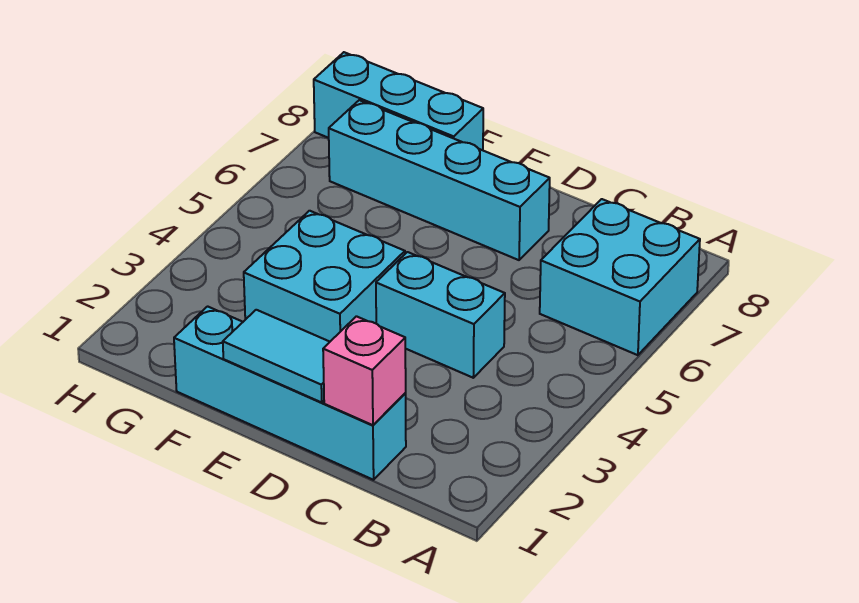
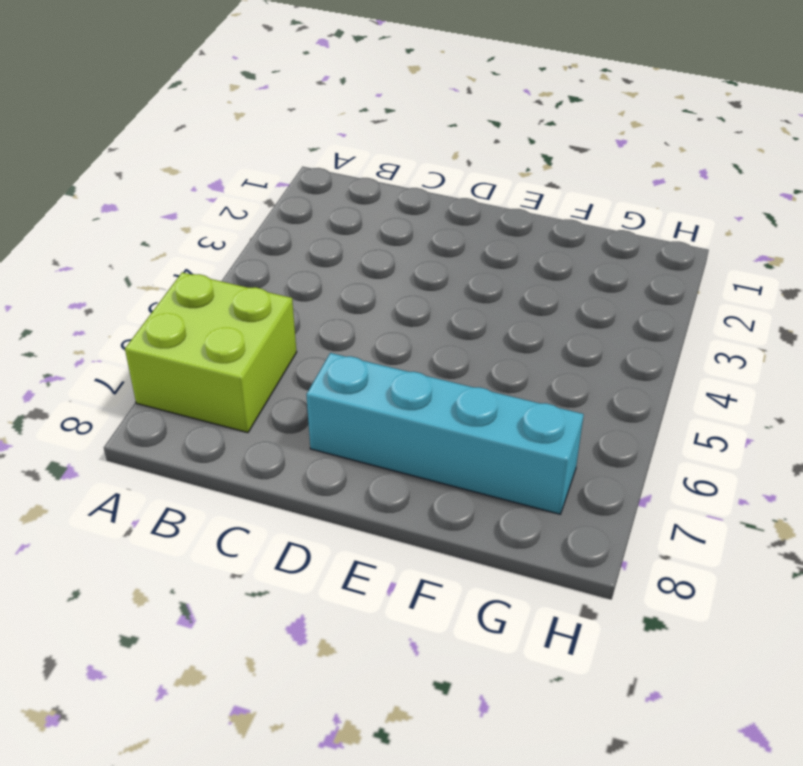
lime 2x2 brick [125,272,297,433] -> cyan 2x2 brick [540,199,700,355]
none -> cyan 1x4 brick [174,306,406,480]
none -> cyan 1x2 brick [376,252,505,378]

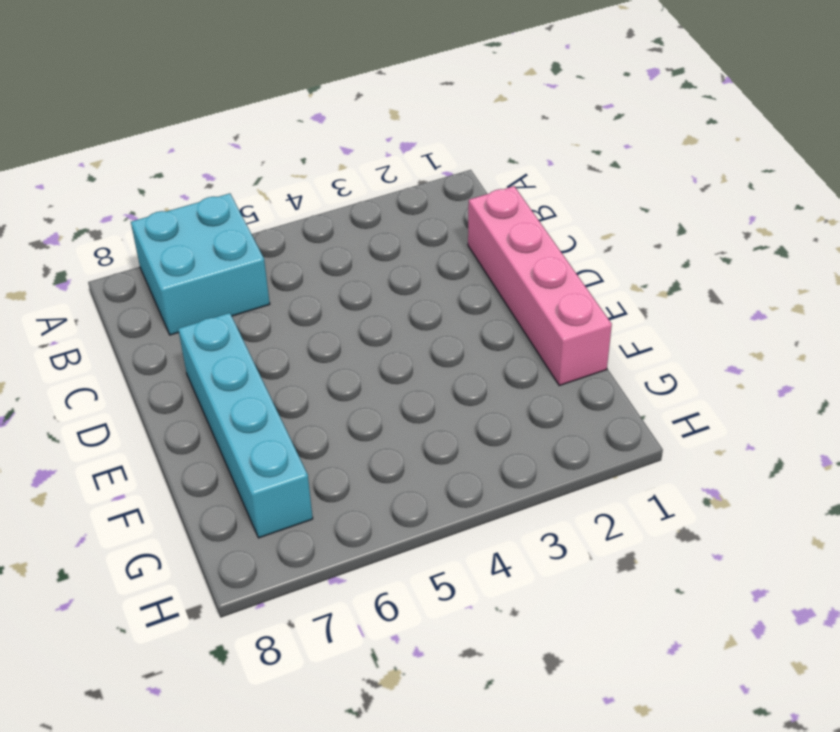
pink 1x4 brick [468,186,612,386] -> cyan 1x4 brick [174,306,406,480]
none -> cyan 1x2 brick [376,252,505,378]
none -> cyan 2x2 brick [244,211,405,342]

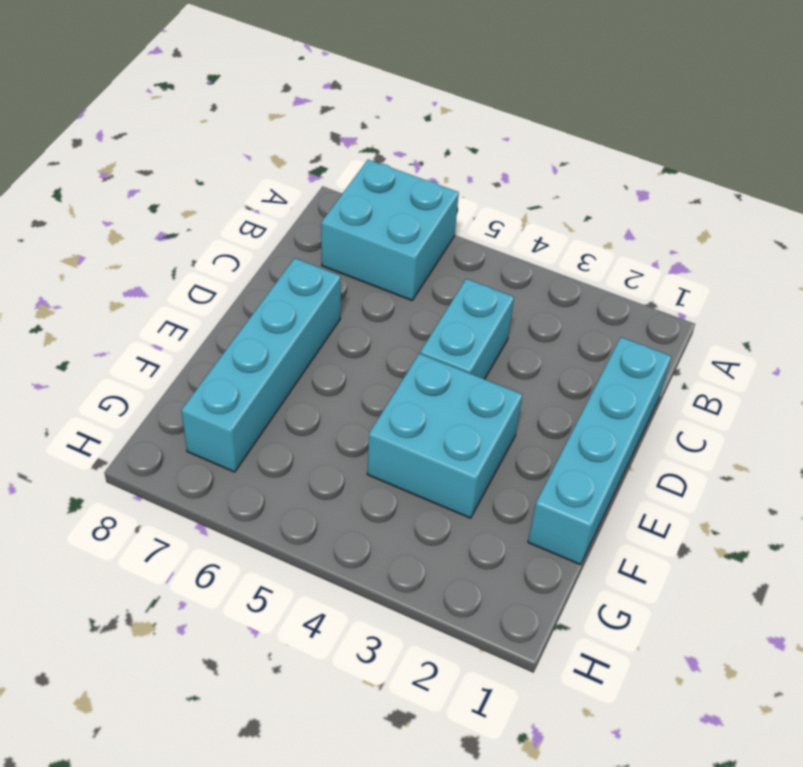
none -> cyan 1x3 brick [314,52,483,150]
none -> pink 1x1 brick [323,316,406,425]

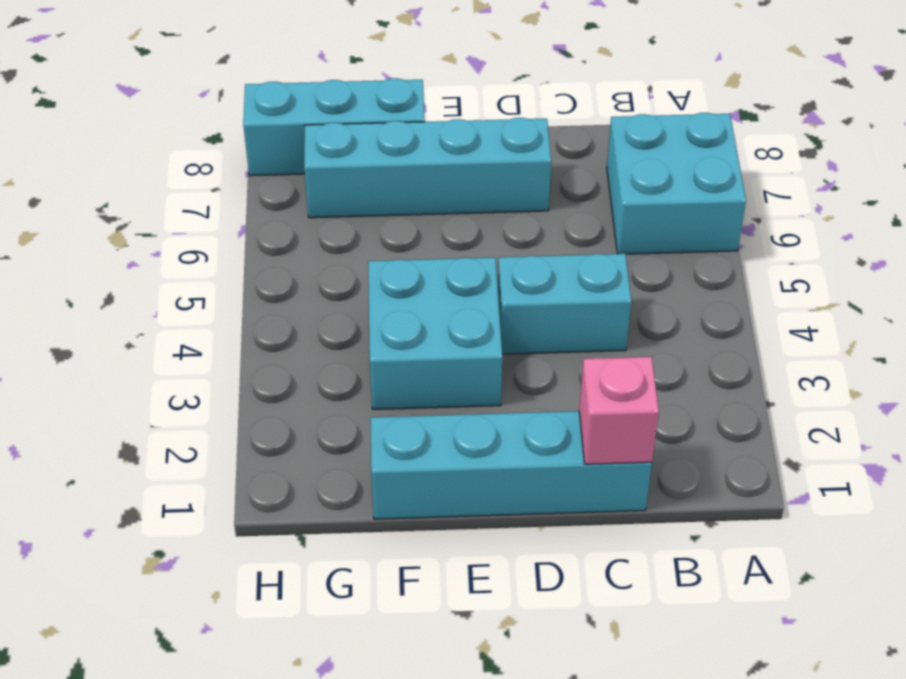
none -> cyan 1x2 tile [223,310,329,402]

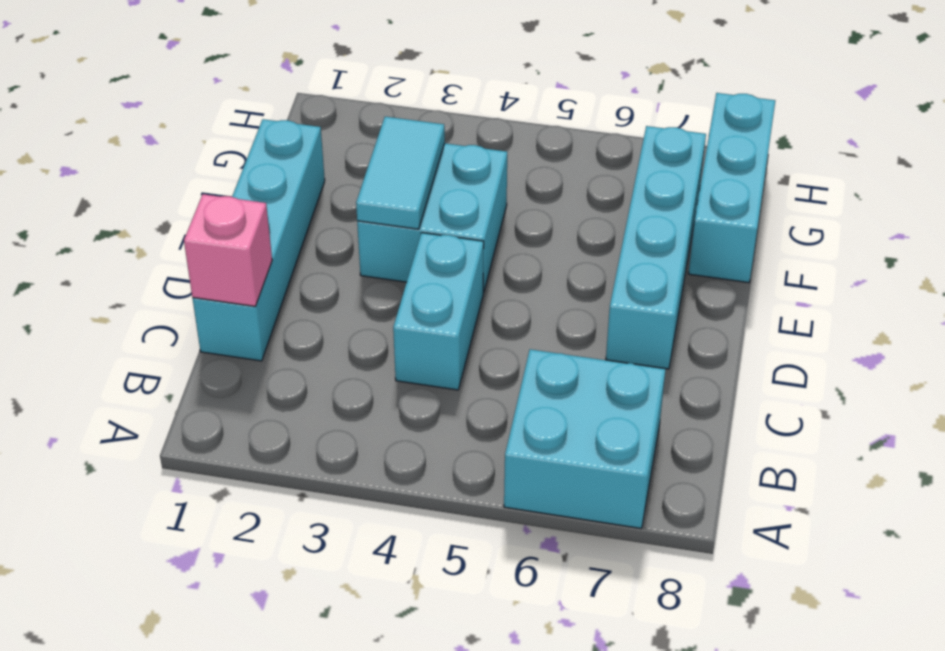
cyan 1x2 tile [356,117,445,229] -> cyan 1x2 tile moved to [223,310,329,402]

